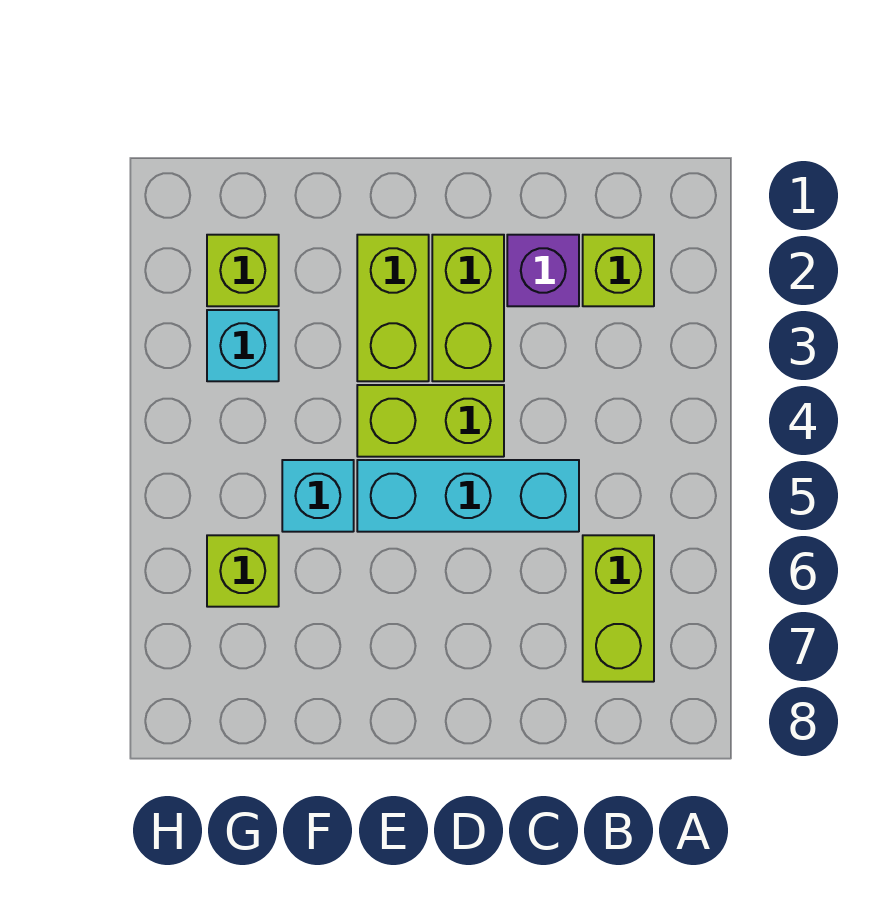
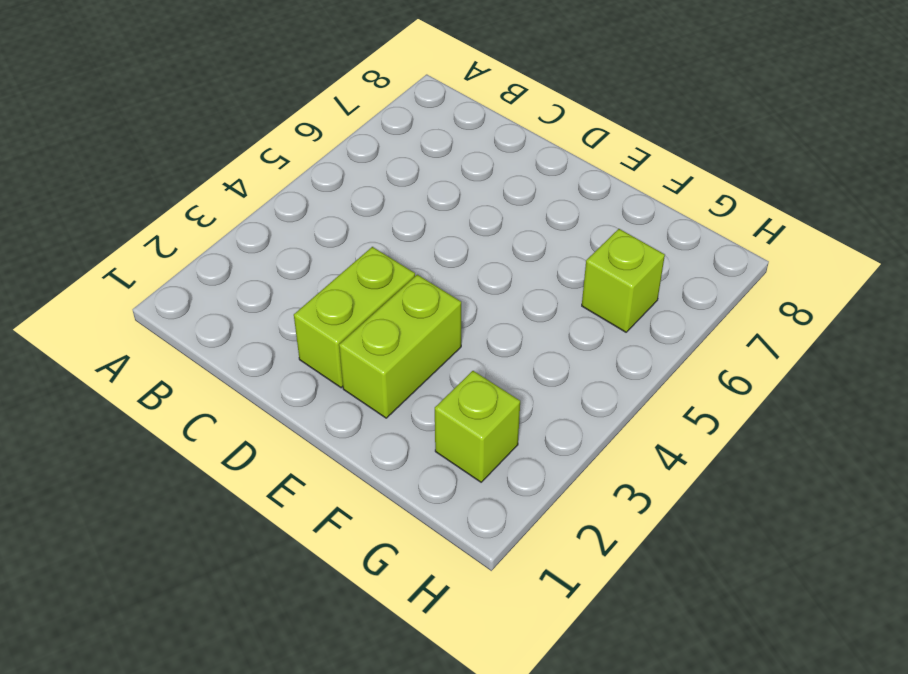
none -> lime 1x1 brick [583,235,654,306]
none -> lime 1x2 brick [583,535,654,682]

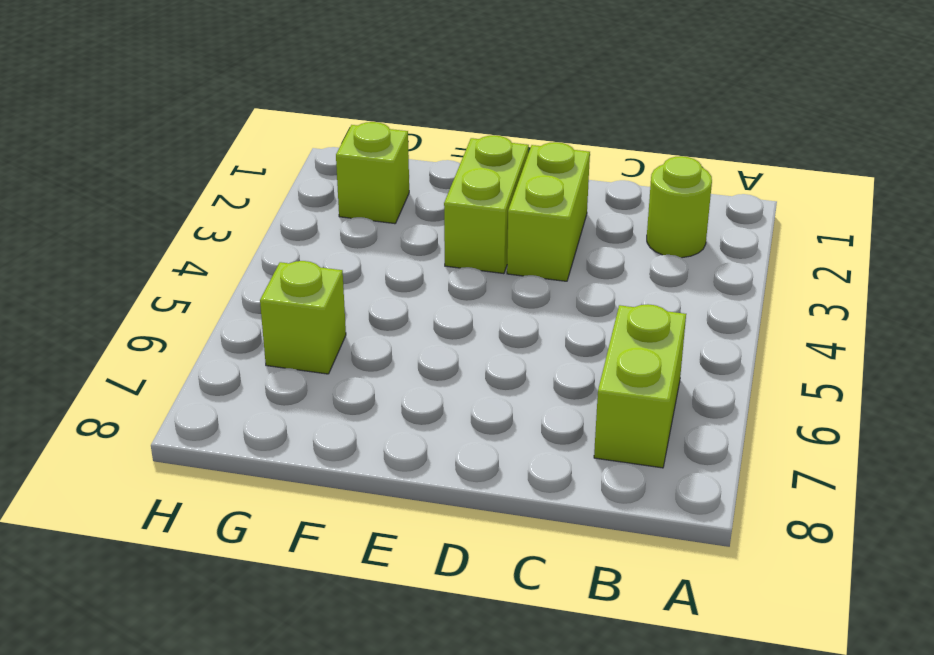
lime 1x1 round brick [647,156,712,258] -> lime 1x1 brick [583,235,654,306]
none -> purple 1x1 brick [507,235,579,306]
none -> cyan 1x3 brick [357,460,579,532]

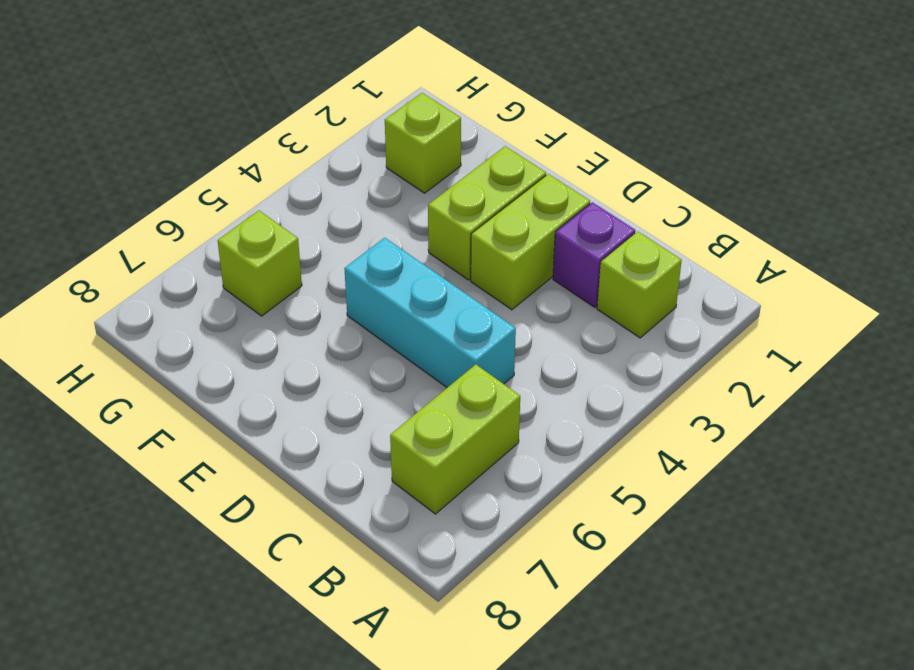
none -> lime 1x2 brick [357,385,504,457]
none -> cyan 1x1 brick [282,460,354,532]

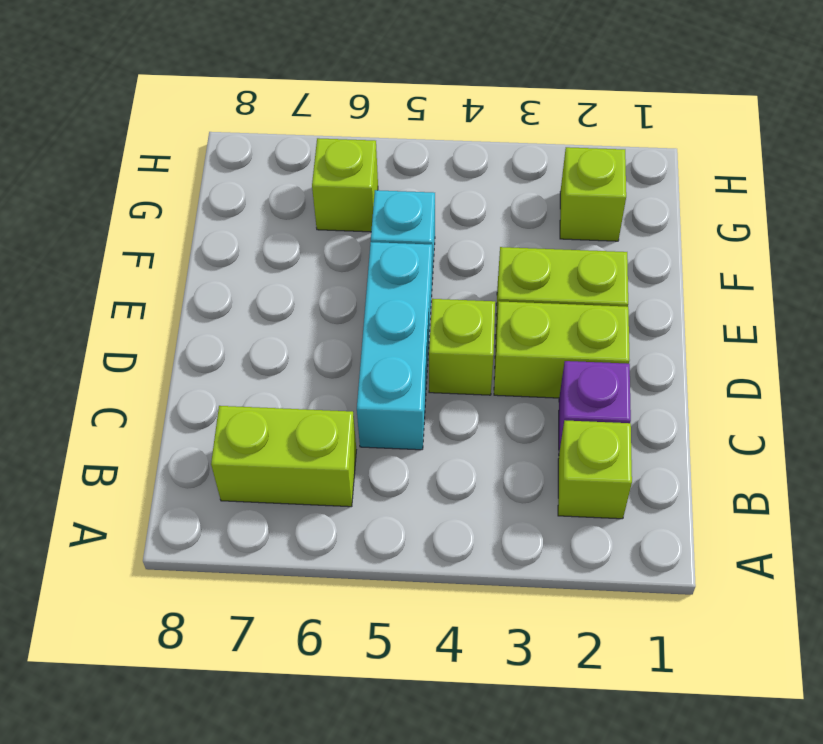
lime 1x1 brick [429,299,495,395] -> lime 1x2 brick [357,385,504,457]
none -> cyan 1x1 brick [207,310,279,381]

